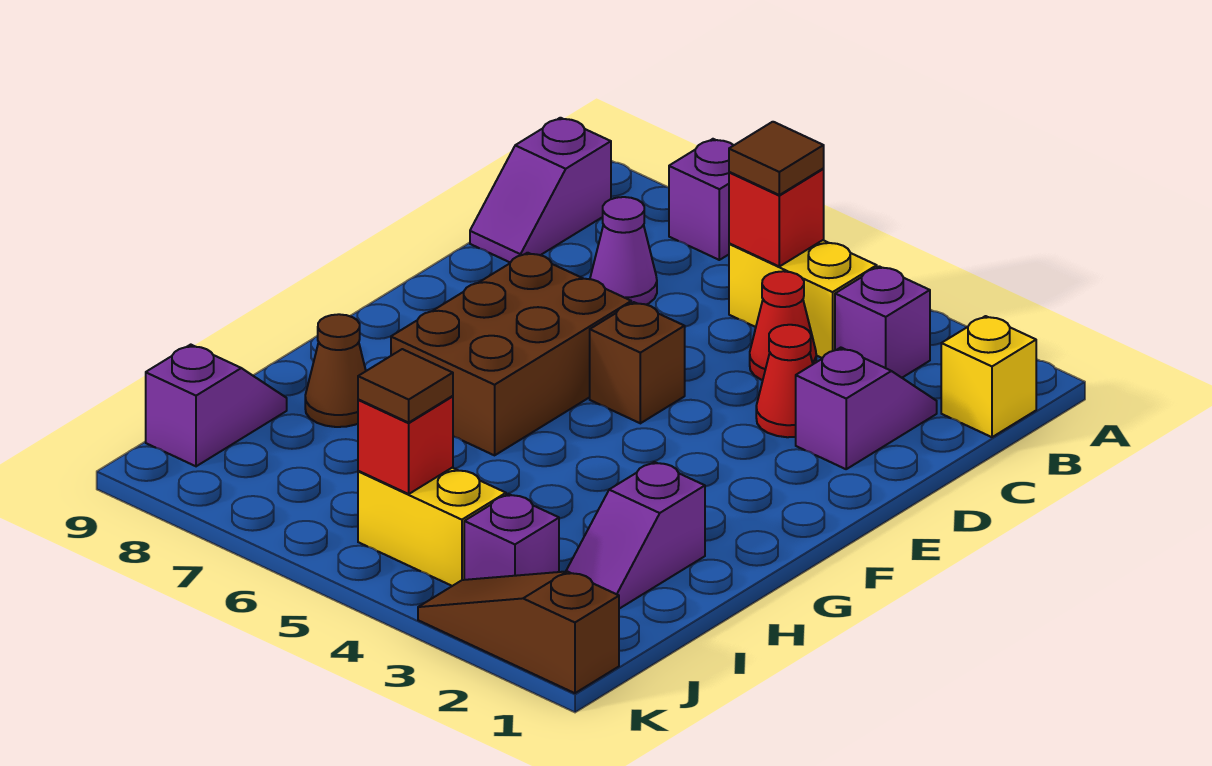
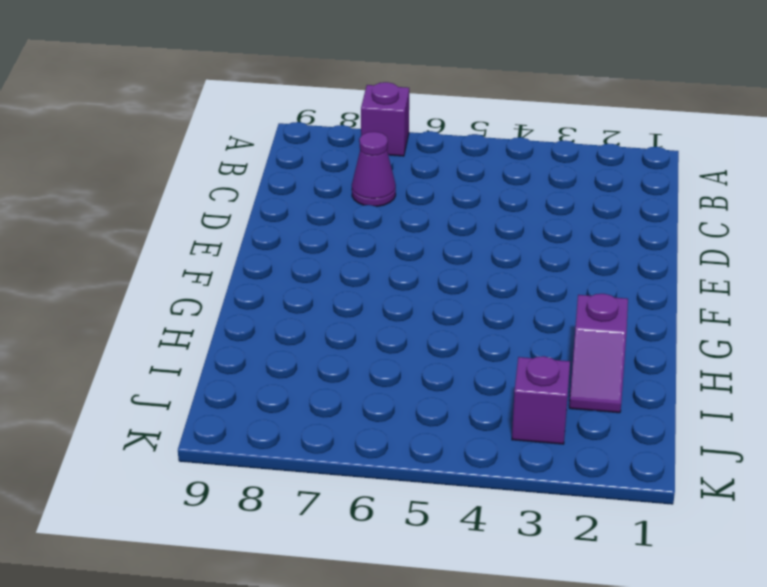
none -> yellow 1x1 brick [941,316,1036,437]
none -> purple 1x1 brick [835,266,930,378]
none -> yellow 1x2 brick [729,240,877,358]

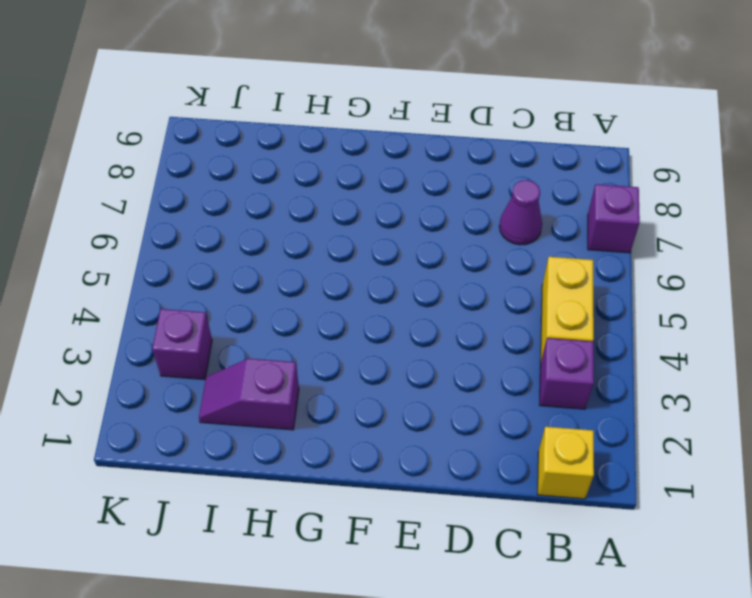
none -> purple 1x2 slope [470,118,611,263]
none -> purple 1x2 slope [796,348,937,469]
none -> red 1x1 cone [750,271,816,380]

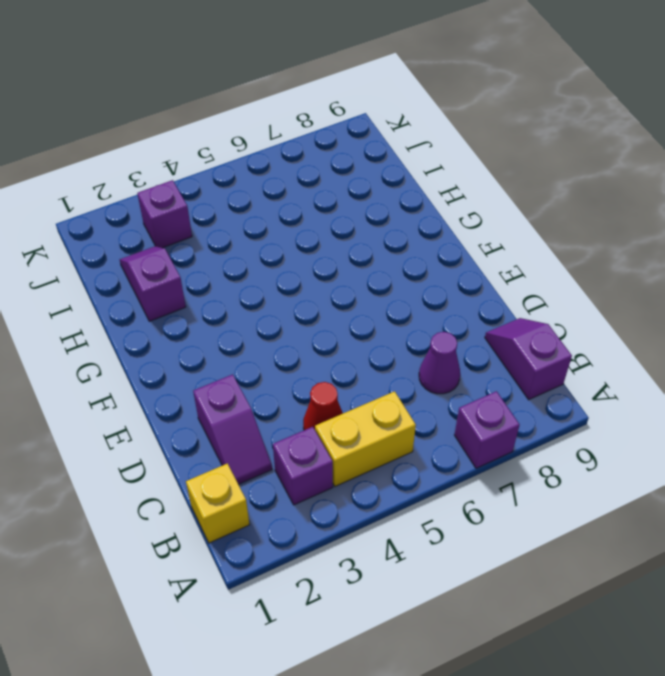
none -> red 1x1 cone [756,325,813,437]
none -> brown 1x1 brick [590,302,685,423]
none -> brown 2x3 brick [391,253,631,455]

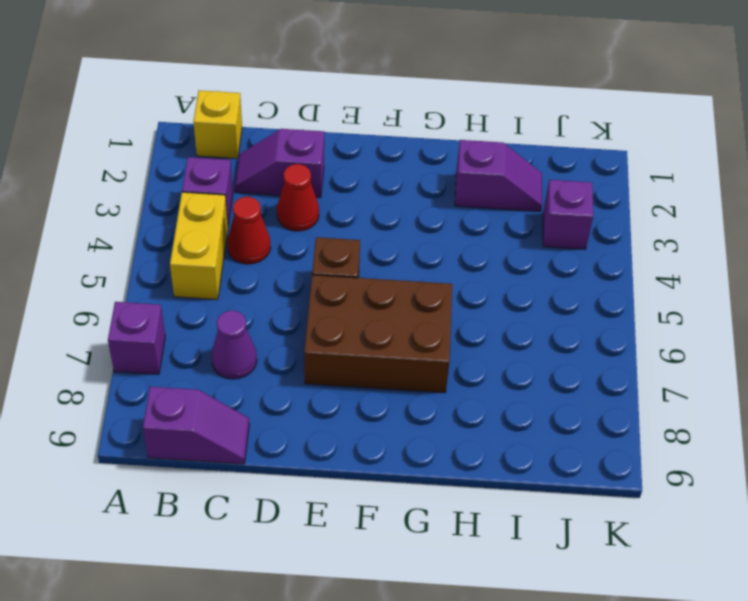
none -> brown 1x1 cone [305,314,366,427]
none -> purple 1x2 slope [146,345,287,466]
none -> yellow 1x2 brick [358,468,506,586]

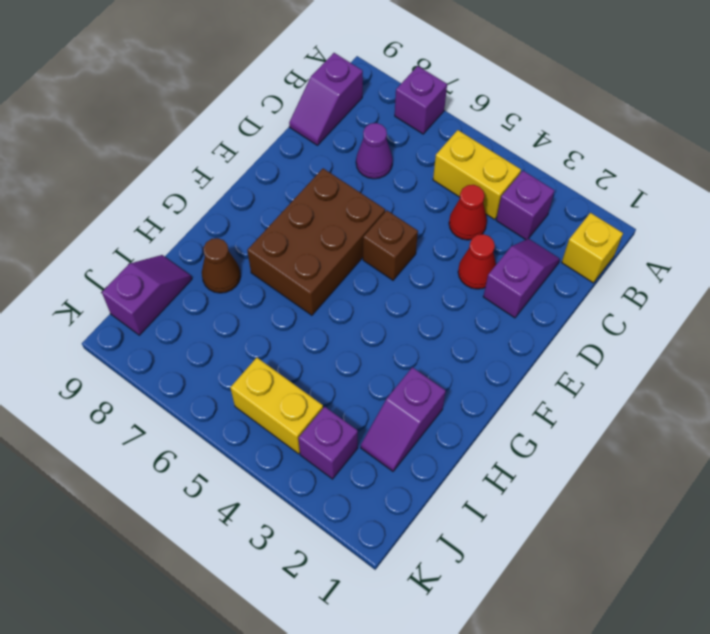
none -> brown 1x3 slope [418,571,619,693]
none -> red 1x1 brick [729,169,824,266]
none -> red 1x1 brick [358,396,453,494]

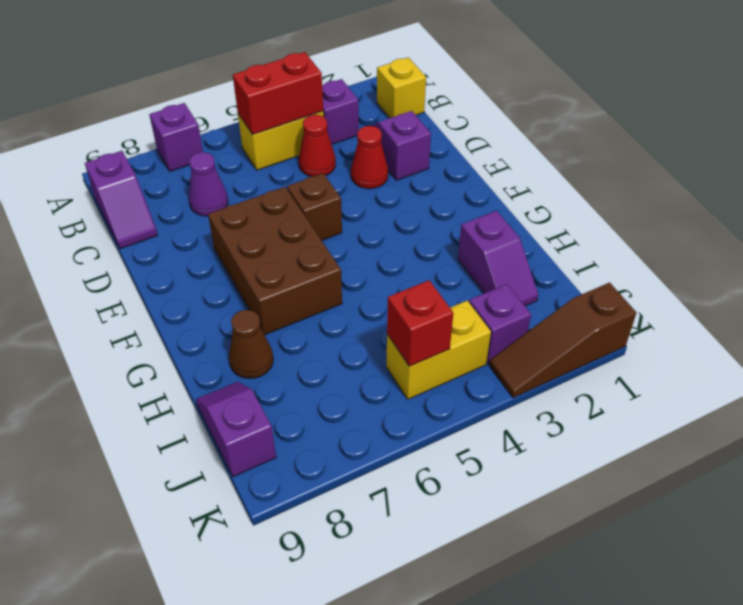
red 1x2 brick [233,52,323,135] -> red 1x1 brick [729,169,824,266]
none -> brown 1x1 tile [729,122,824,195]
none -> brown 1x1 tile [358,349,453,423]

